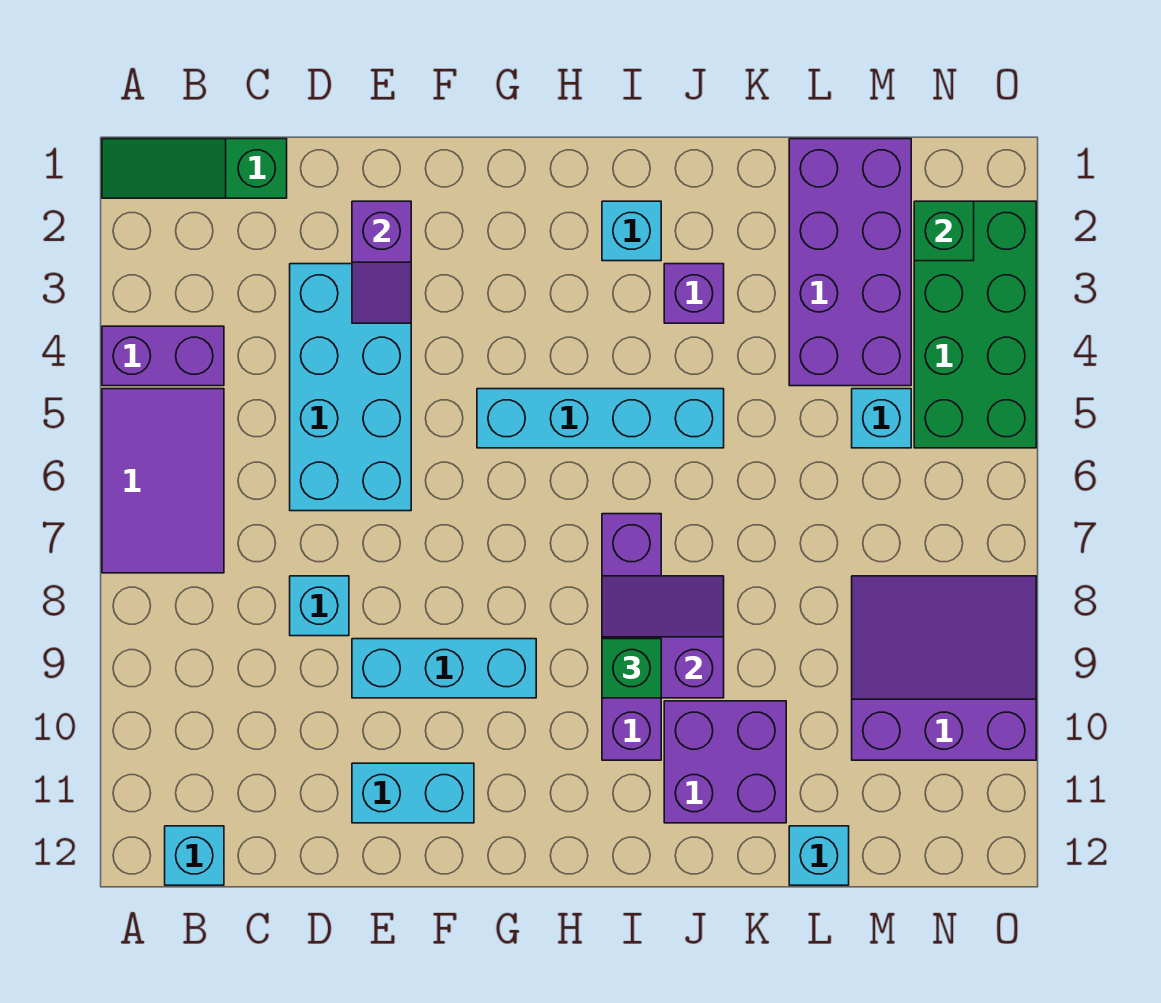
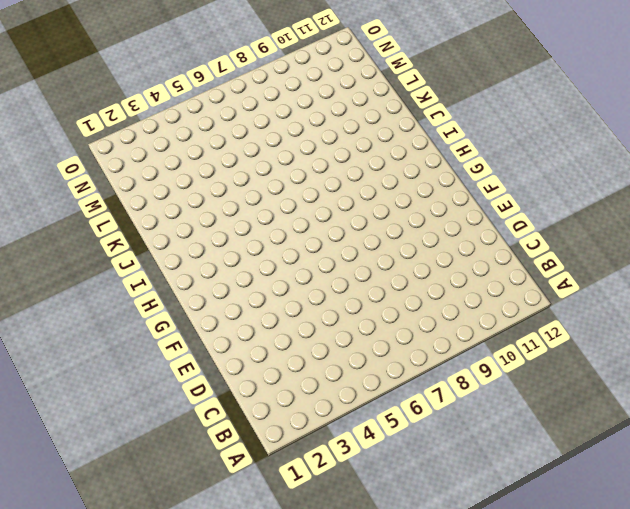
none -> green 1x3 slope [102,139,287,198]
none -> purple 1x2 brick [102,326,224,386]
none -> purple 2x3 tile [102,389,224,573]

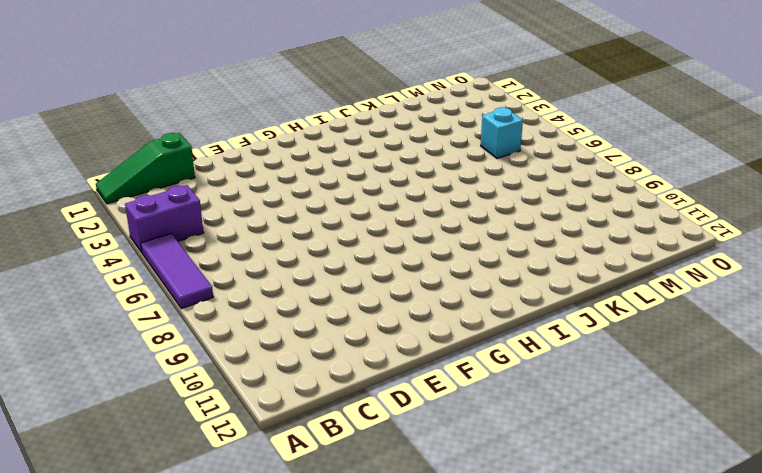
purple 1x3 tile [141,233,213,309] -> purple 2x3 tile [102,389,224,573]
none -> cyan 1x1 brick [165,826,224,885]
none -> cyan 2x4 brick [290,264,411,511]
none -> cyan 1x1 brick [290,576,349,636]

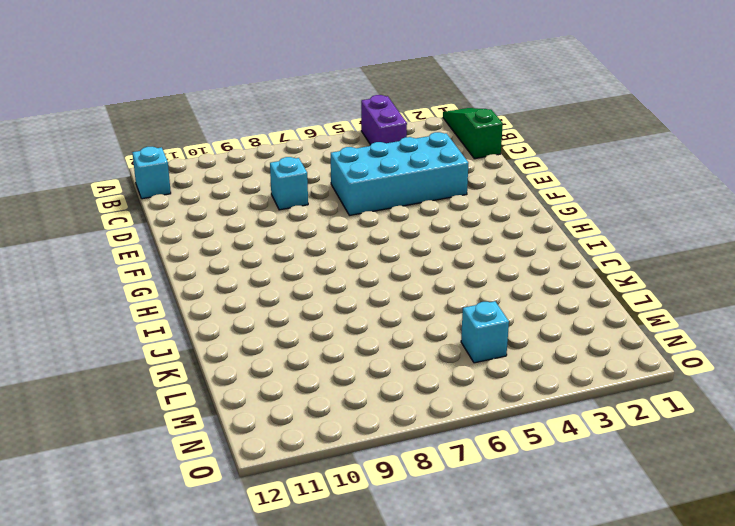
none -> purple 2x3 tile [102,389,224,573]
none -> cyan 1x3 brick [352,639,536,698]
none -> cyan 1x2 brick [352,763,474,823]

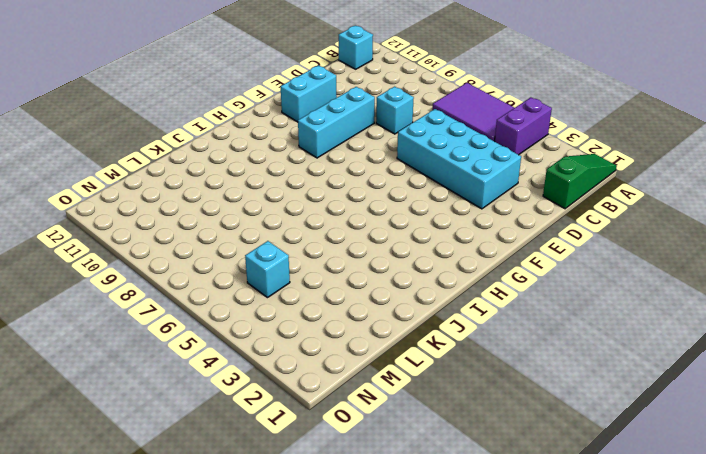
none -> cyan 1x4 brick [477,389,724,448]
none -> cyan 1x1 brick [602,201,661,261]
none -> purple 1x4 brick [602,514,661,760]

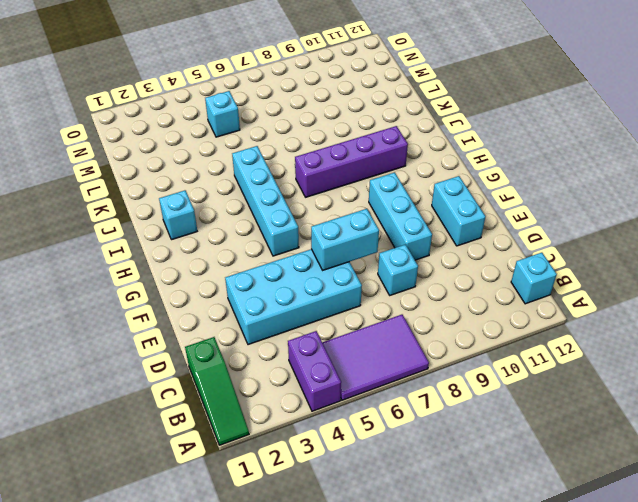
cyan 1x2 brick [311,209,379,270] -> none
none -> purple 1x1 brick [664,264,724,323]
none -> purple 2x2 brick [664,701,786,823]
none -> purple 2x4 brick [789,139,911,386]

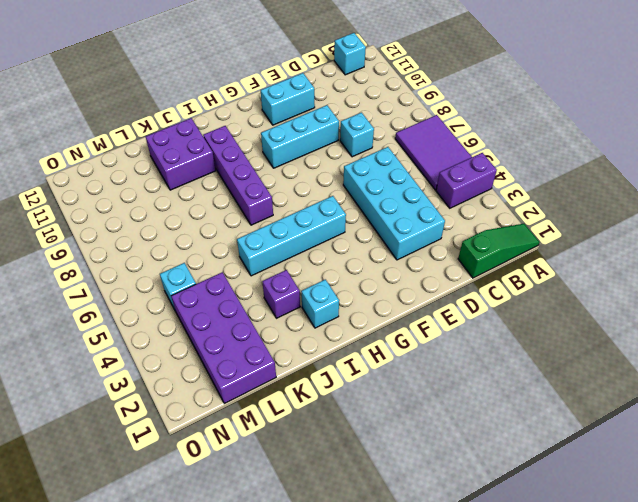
none -> cyan 1x1 brick [789,826,849,885]
none -> purple 3x3 slope [852,576,1036,760]
none -> green 2x4 brick [914,201,1036,448]

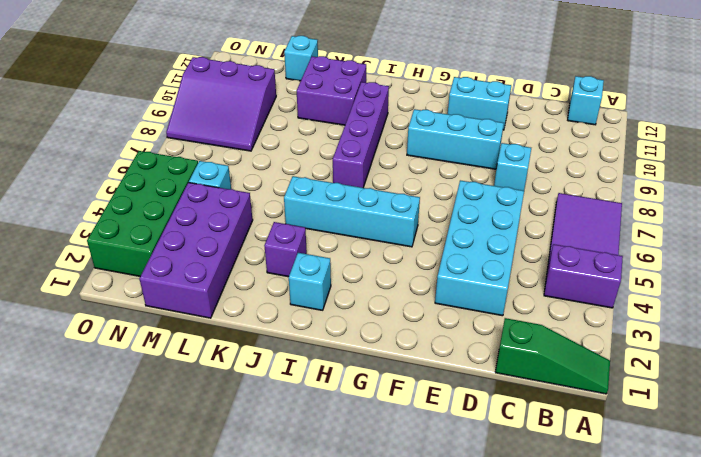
none -> purple 1x2 slope [352,201,411,323]
none -> purple 2x2 slope [602,576,724,698]
none -> green 1x1 brick [914,201,974,261]

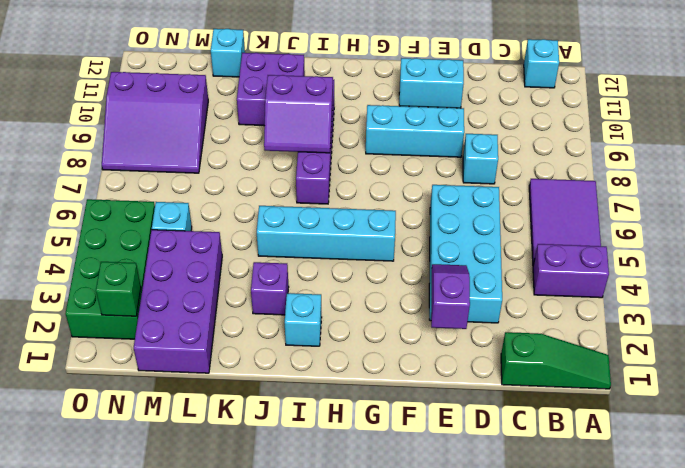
none -> green 1x1 brick [602,639,661,698]

